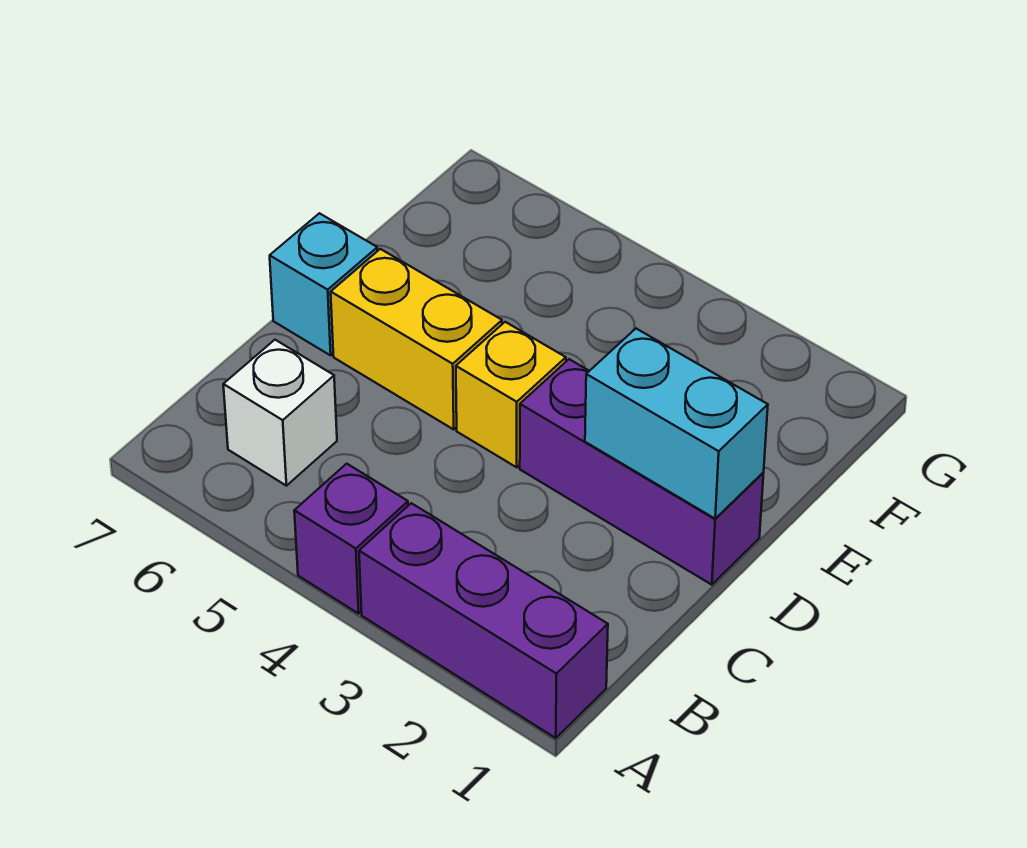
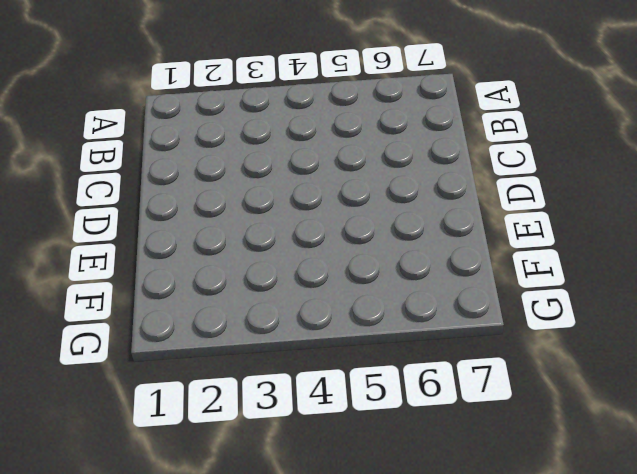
none -> purple 1x3 brick [359,503,608,738]
none -> purple 1x1 brick [294,464,408,614]

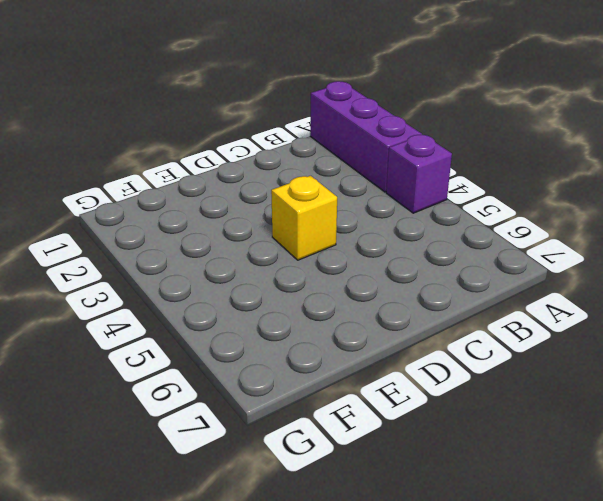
none -> white 1x1 brick [223,340,337,486]
none -> purple 1x3 brick [520,359,764,585]

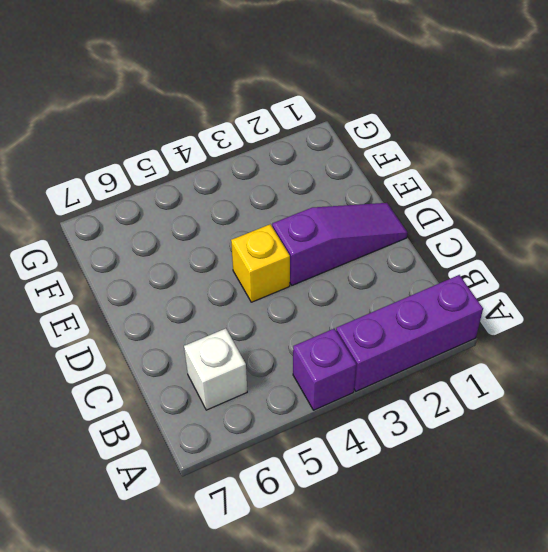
purple 1x3 slope [272,203,408,285] -> purple 1x3 brick [520,359,764,585]
none -> yellow 1x2 brick [331,249,502,429]
none -> cyan 1x1 brick [270,213,377,355]

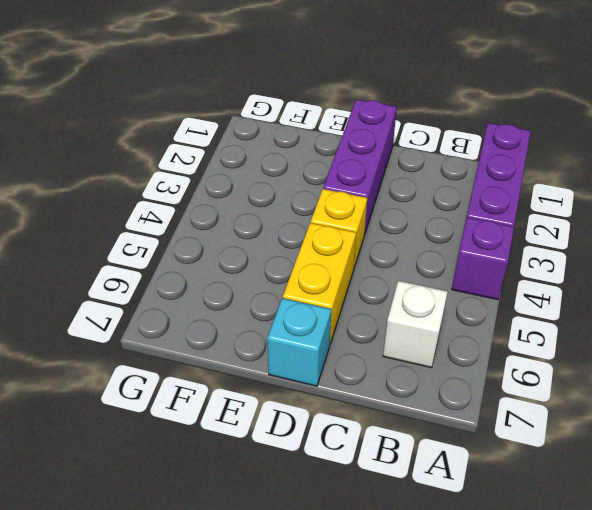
none -> cyan 1x2 brick [585,329,768,519]

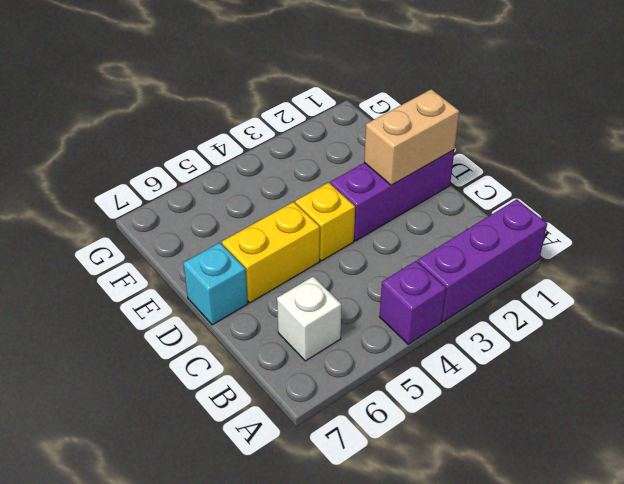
tan 1x2 brick [364,89,459,185] -> cyan 1x2 brick [585,329,768,519]

